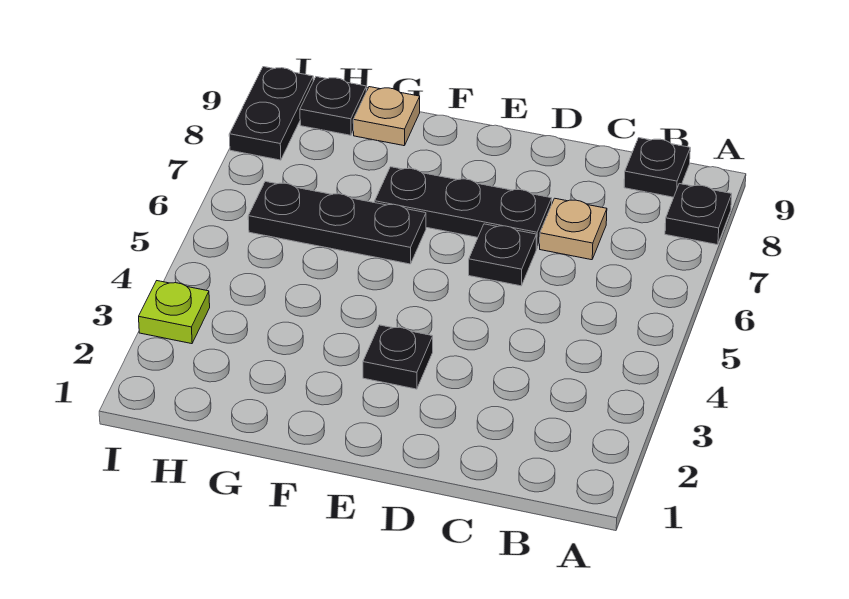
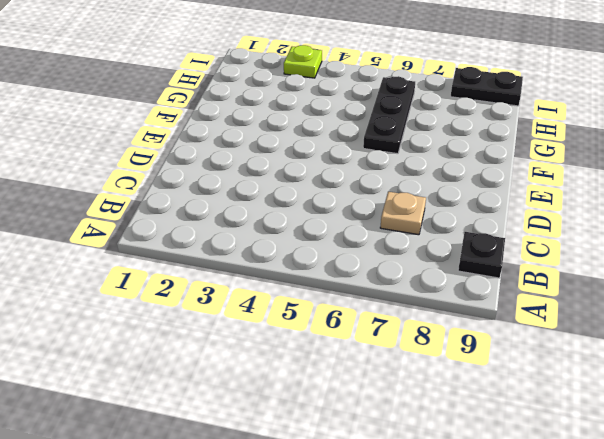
none -> black 1x1 plate [665,184,732,245]
none -> black 1x1 plate [469,224,537,286]

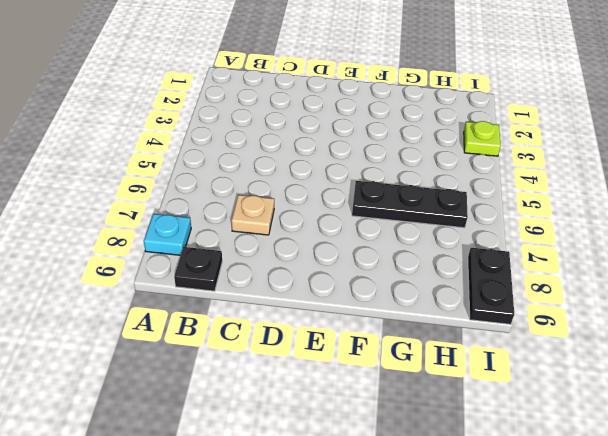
cyan 1x1 plate [144,214,191,255] -> black 1x1 plate [665,184,732,245]
none -> black 1x1 plate [469,224,537,286]
none -> black 1x3 plate [375,167,552,249]

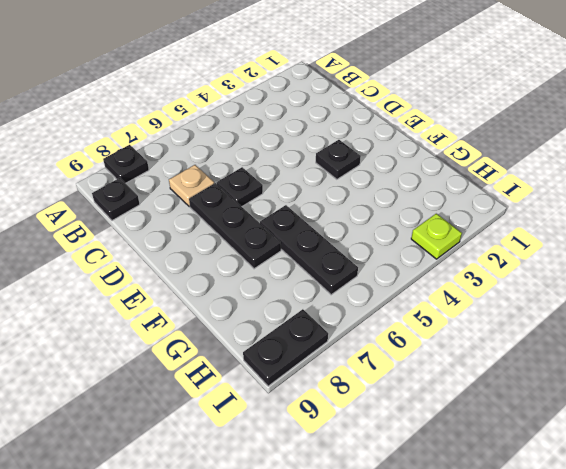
none -> tan 1x1 plate [353,87,420,146]
none -> black 1x1 plate [300,77,366,135]

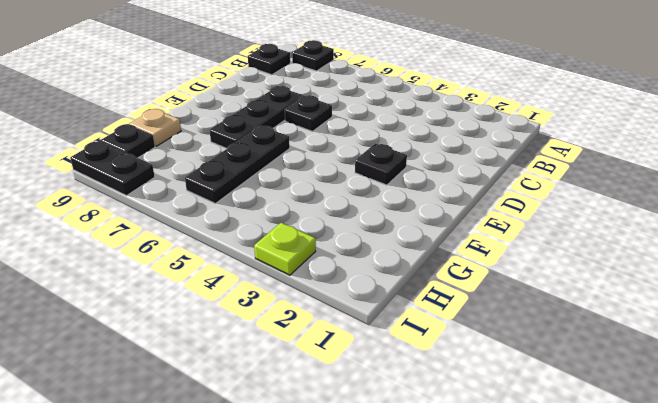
none -> tan 1x1 plate [540,198,607,260]

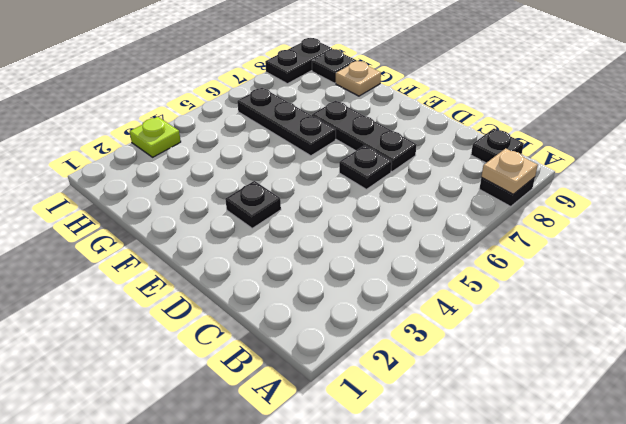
tan 1x1 plate [481,148,538,194] -> tan 1x1 plate moved to [540,198,607,260]

